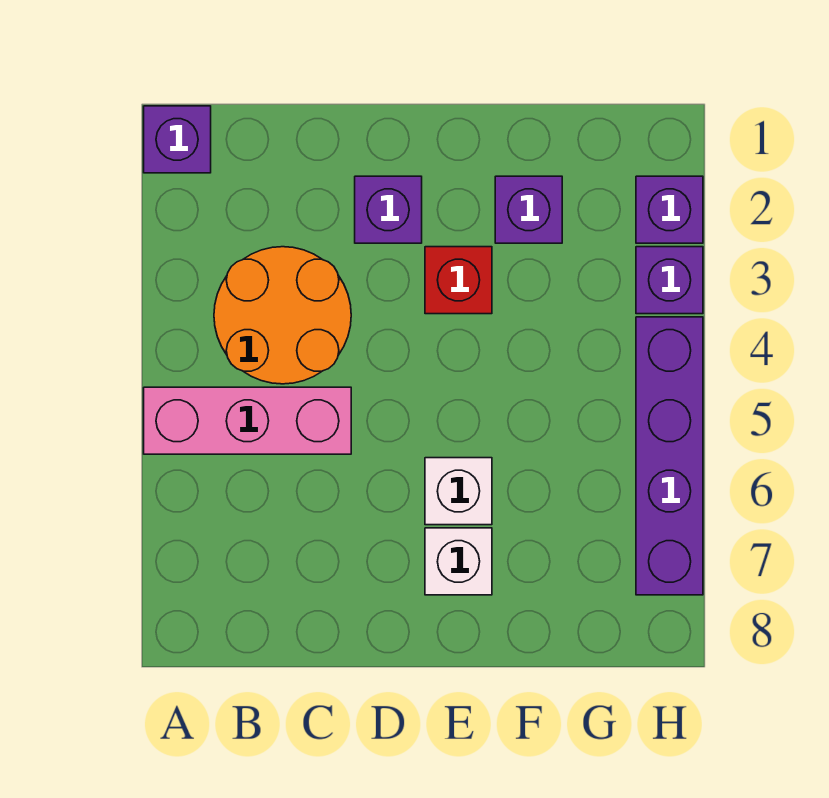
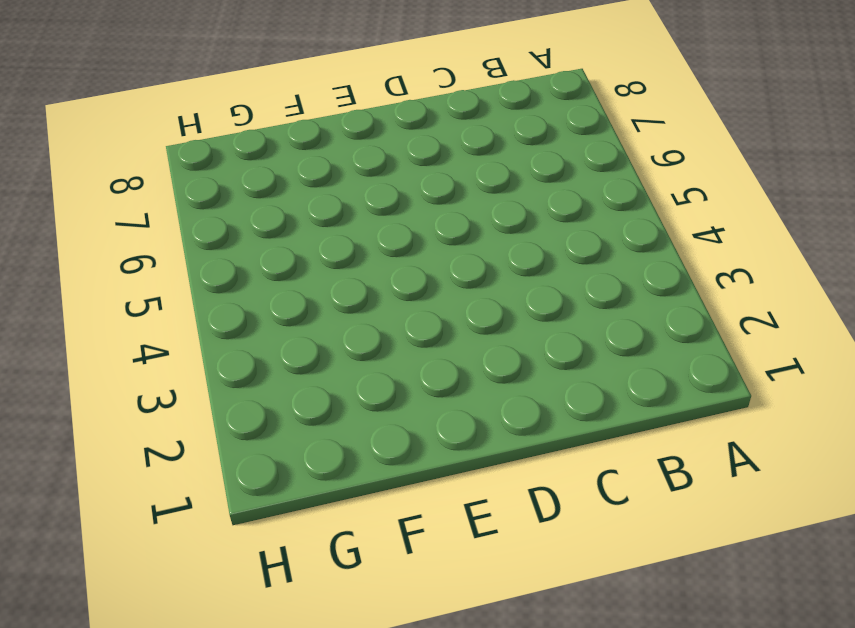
none -> purple 1x1 brick [144,106,211,173]
none -> pink 1x3 brick [144,387,351,454]

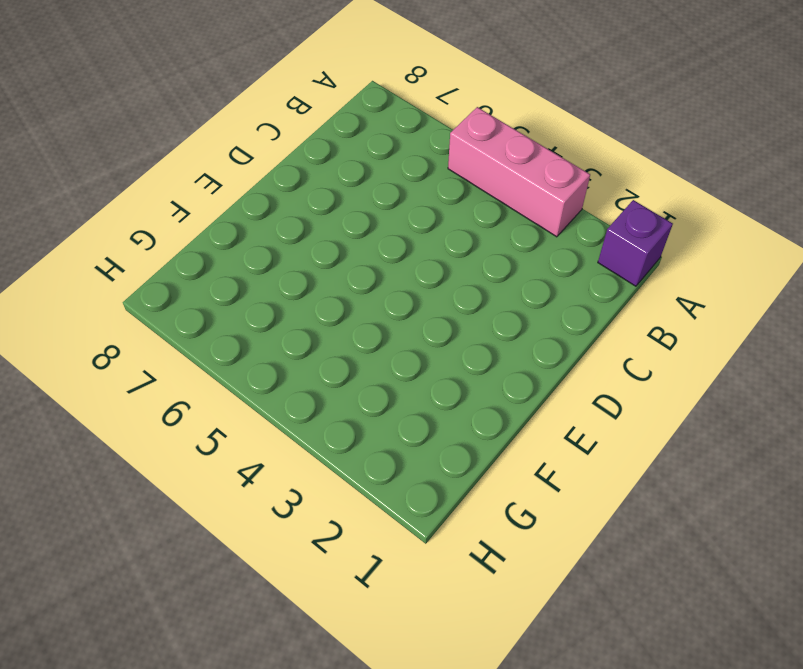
pink 1x3 brick [448,107,590,237] -> pink 1x3 brick turned to [144,387,351,454]
none -> orange 2x2 round brick [214,247,351,384]
none -> purple 1x1 brick [355,176,422,243]

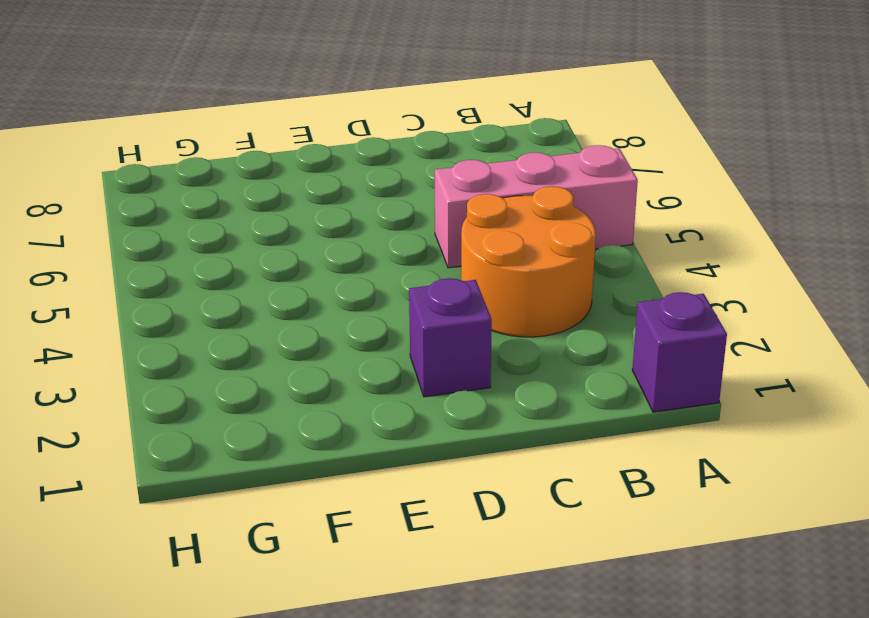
none -> red 1x1 brick [425,247,492,314]
none -> white 1x1 brick [425,458,492,525]

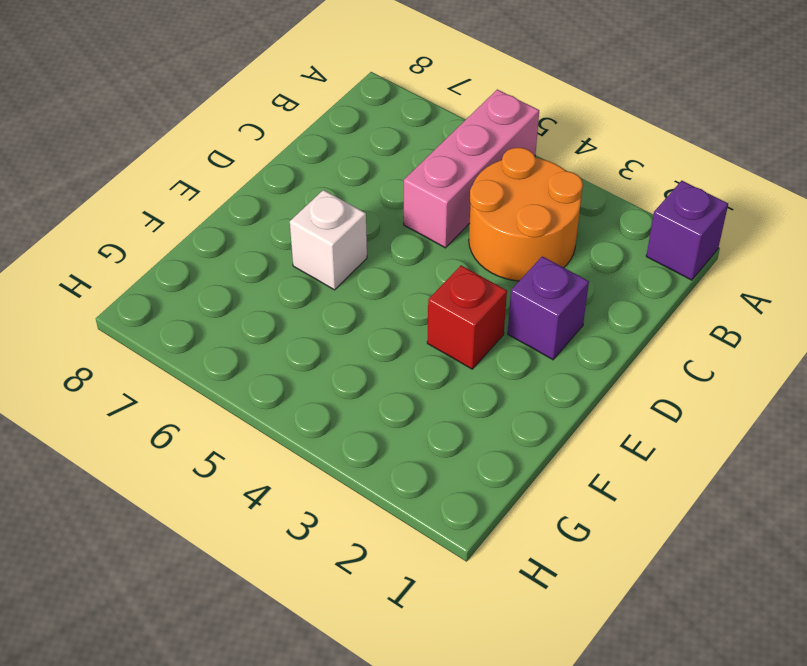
none -> white 1x1 brick [425,528,492,595]
none -> purple 1x1 brick [495,176,562,243]

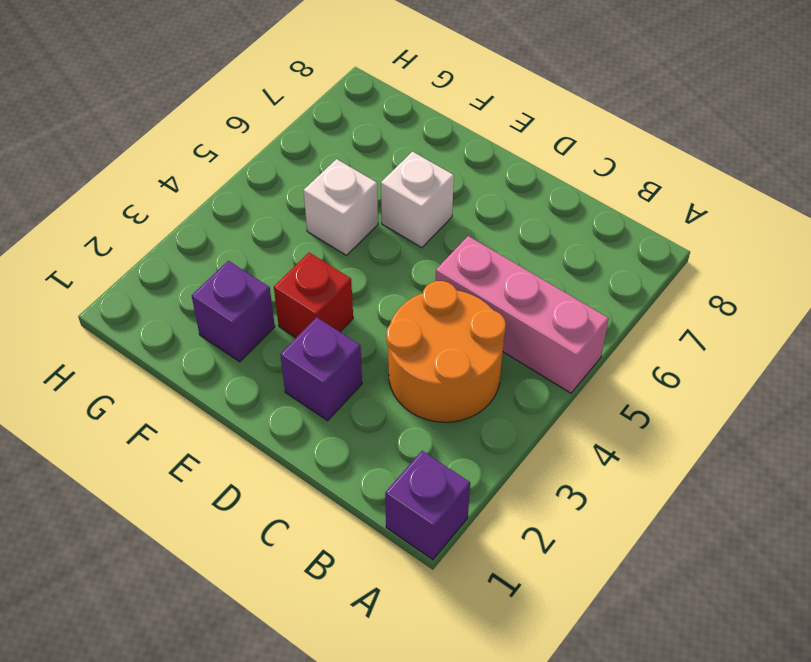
white 1x1 brick [304,159,378,255] -> white 1x1 brick moved to [425,528,492,595]
none -> purple 1x1 brick [636,176,703,243]
none -> purple 1x1 brick [636,247,703,314]

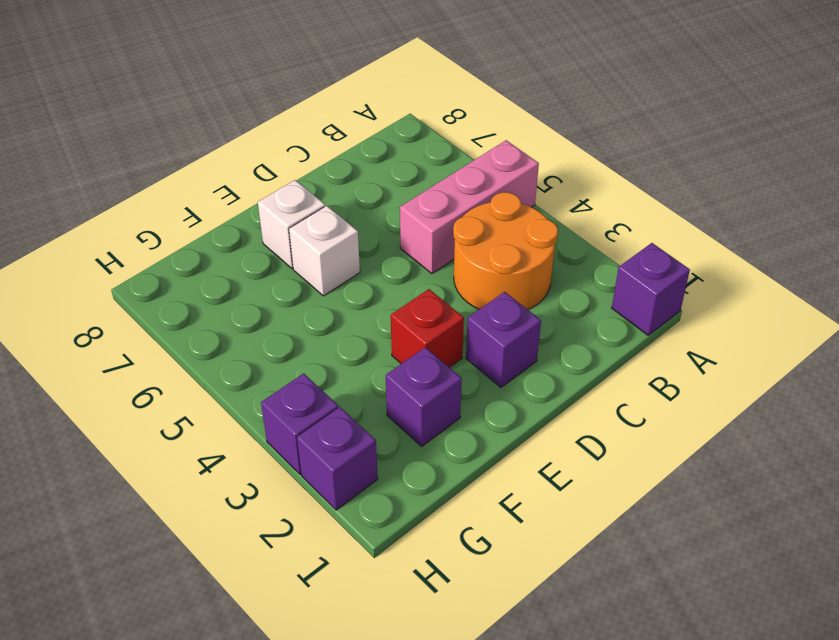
none -> purple 1x4 brick [636,317,703,595]

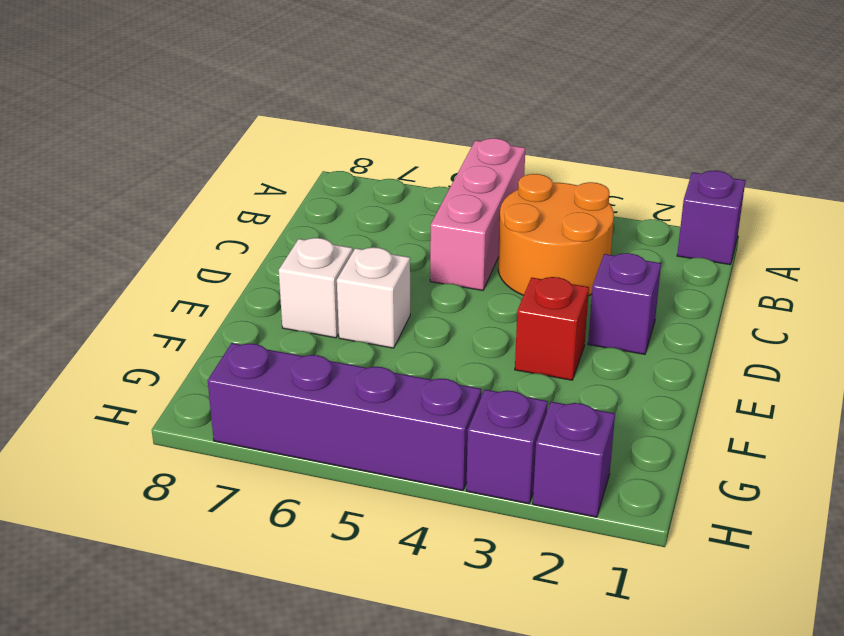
none -> purple 1x1 brick [495,176,562,243]

